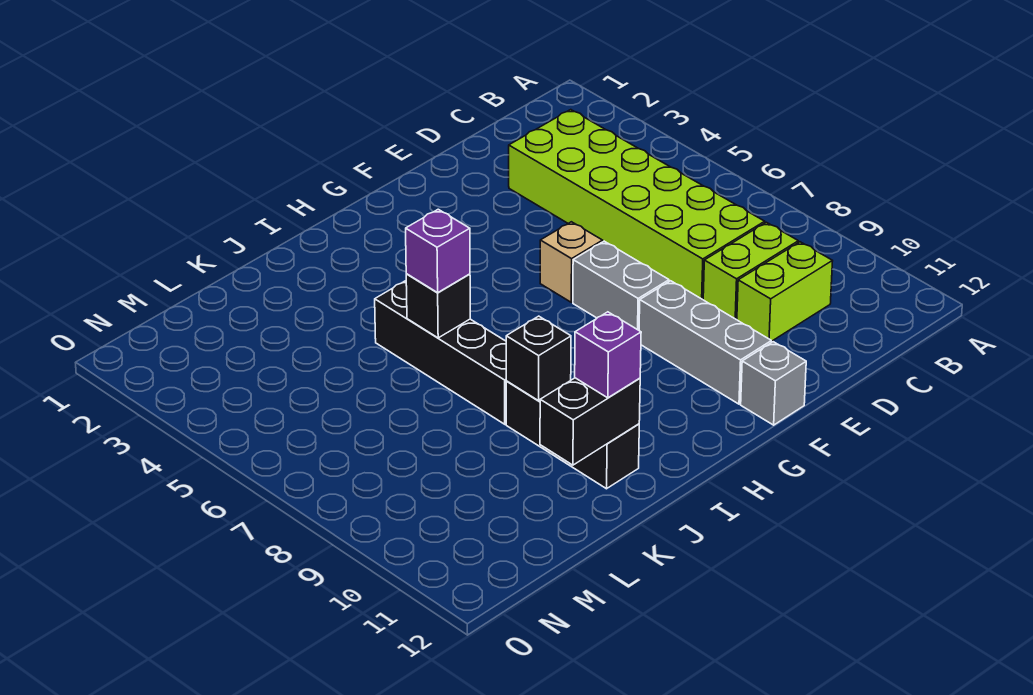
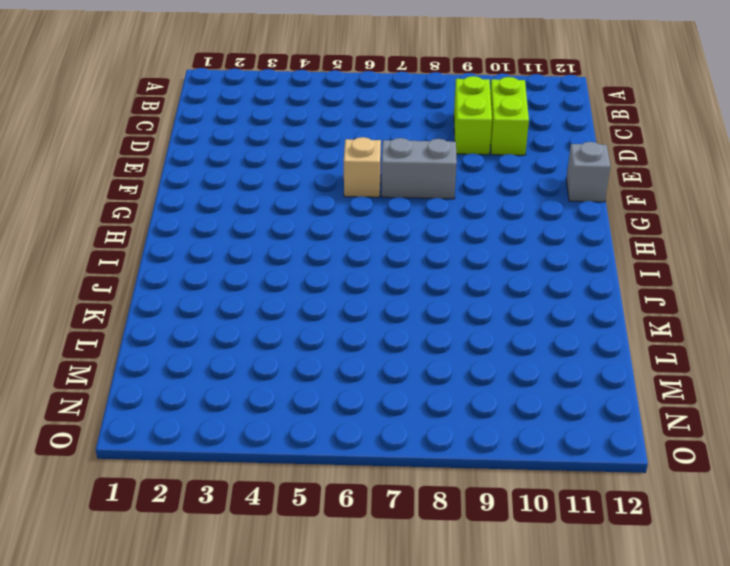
none -> lime 2x6 brick [509,110,765,300]
none -> grey 1x3 brick [639,281,771,404]
none -> black 1x4 brick [375,281,506,424]

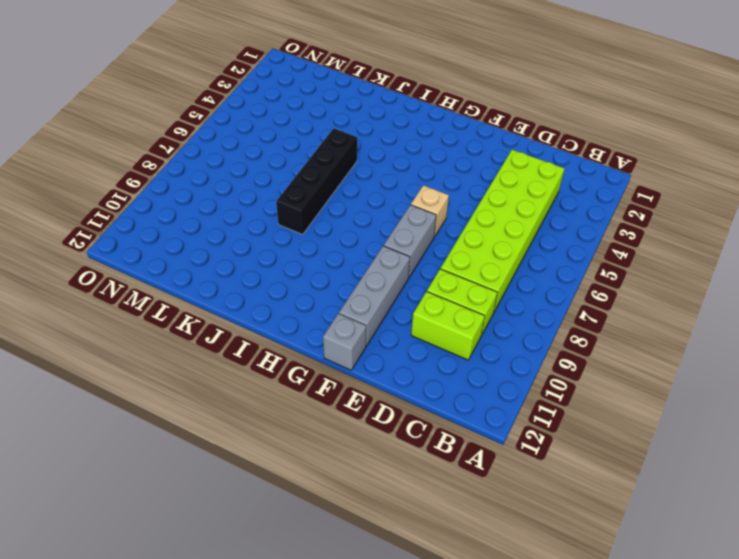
none -> black 1x3 brick [506,381,639,489]
none -> black 1x1 brick [406,274,470,338]
none -> black 1x1 brick [506,316,571,401]

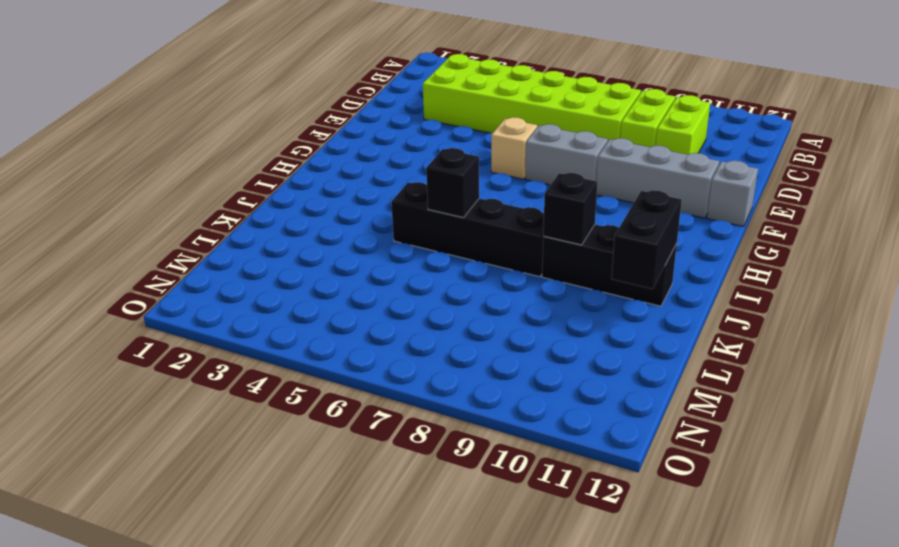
none -> purple 1x1 brick [406,209,470,293]
none -> purple 1x1 brick [575,312,641,398]

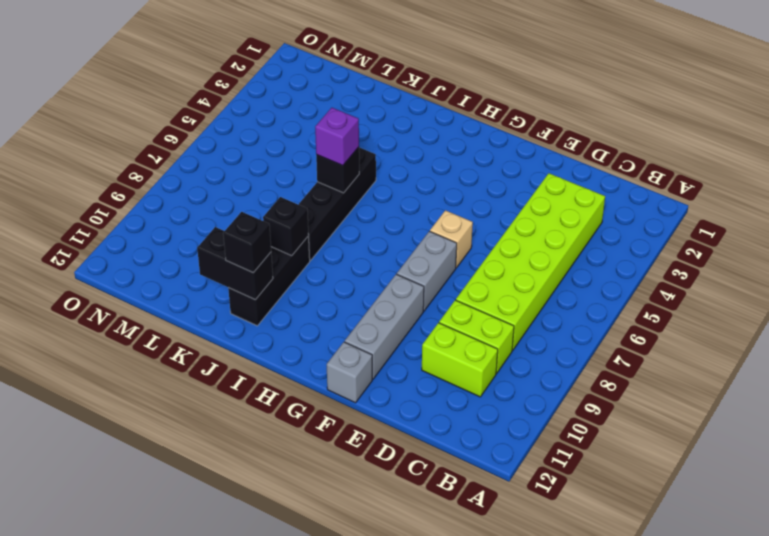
black 1x1 brick [223,212,271,273] -> purple 1x1 brick [575,312,641,398]

